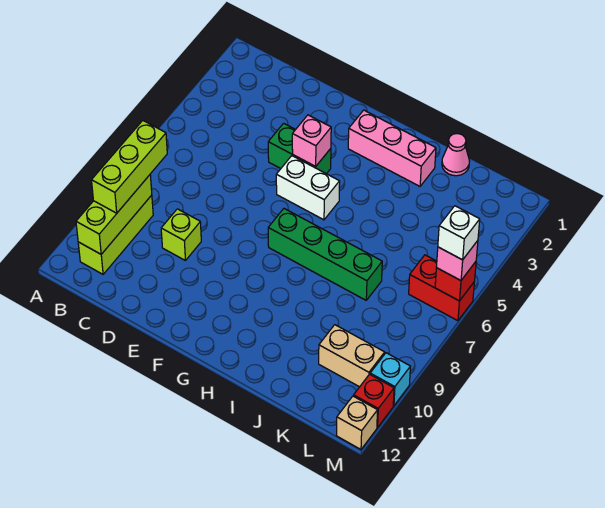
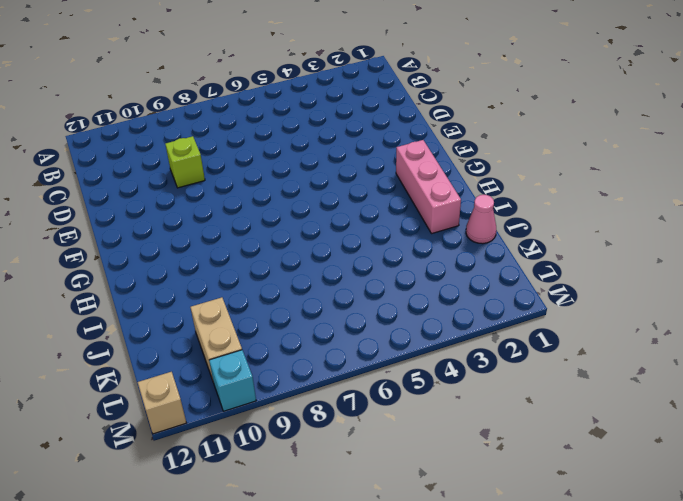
none -> lime 1x3 brick [78,195,153,274]
none -> green 1x2 brick [268,123,331,174]
none -> white 1x2 brick [276,156,340,220]

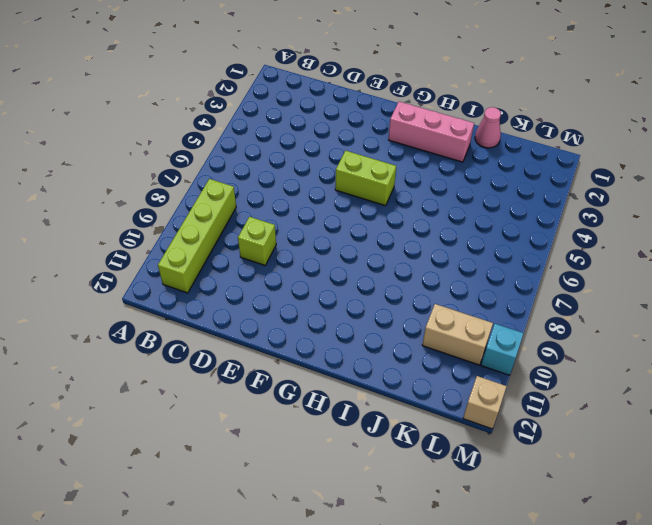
lime 1x4 brick [158,179,236,293] -> lime 1x3 brick [78,195,153,274]
lime 1x2 brick [335,151,396,206] -> white 1x2 brick [276,156,340,220]
none -> green 1x2 brick [268,123,331,174]
none -> green 1x4 brick [268,209,382,300]
none -> red 1x2 brick [409,255,474,321]

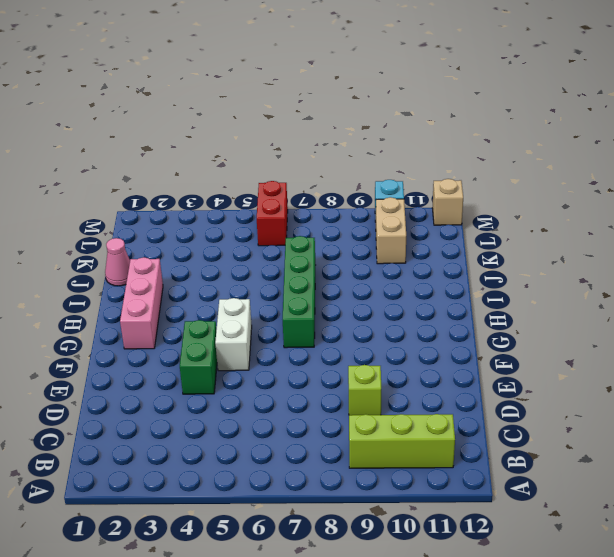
none -> red 1x1 brick [354,374,394,428]
none -> lime 1x3 brick [76,175,152,254]
none -> pink 1x1 brick [292,115,331,166]

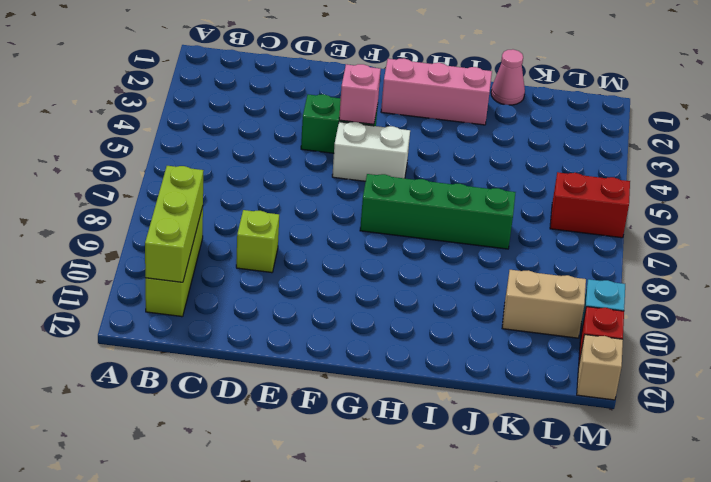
none -> red 1x1 brick [435,262,476,301]
none -> lime 1x3 brick [92,121,167,213]
none -> pink 1x1 brick [436,241,478,281]

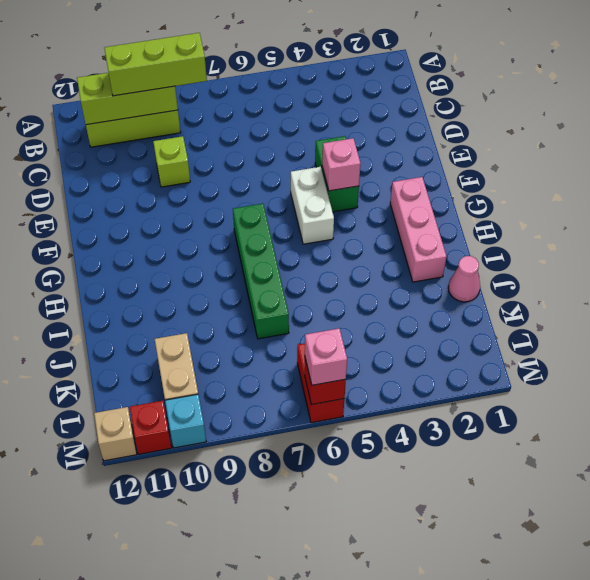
none -> white 1x1 brick [438,206,480,260]

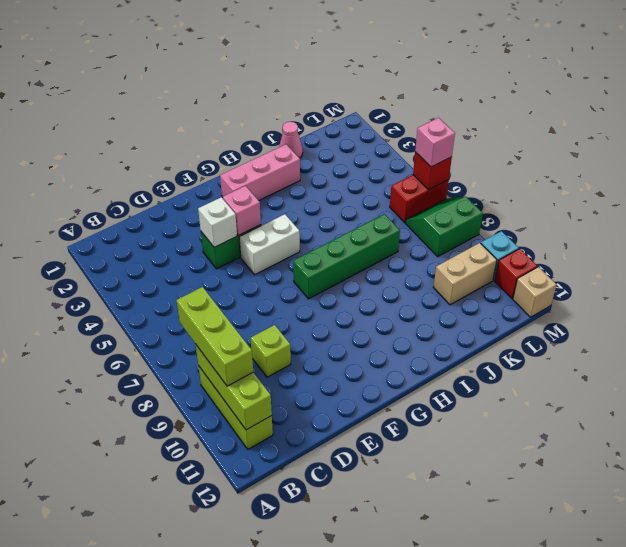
white 1x1 brick [198,197,237,247] -> white 1x1 brick moved to [438,206,480,260]
green 2x2 slope [406,197,483,257] -> none

